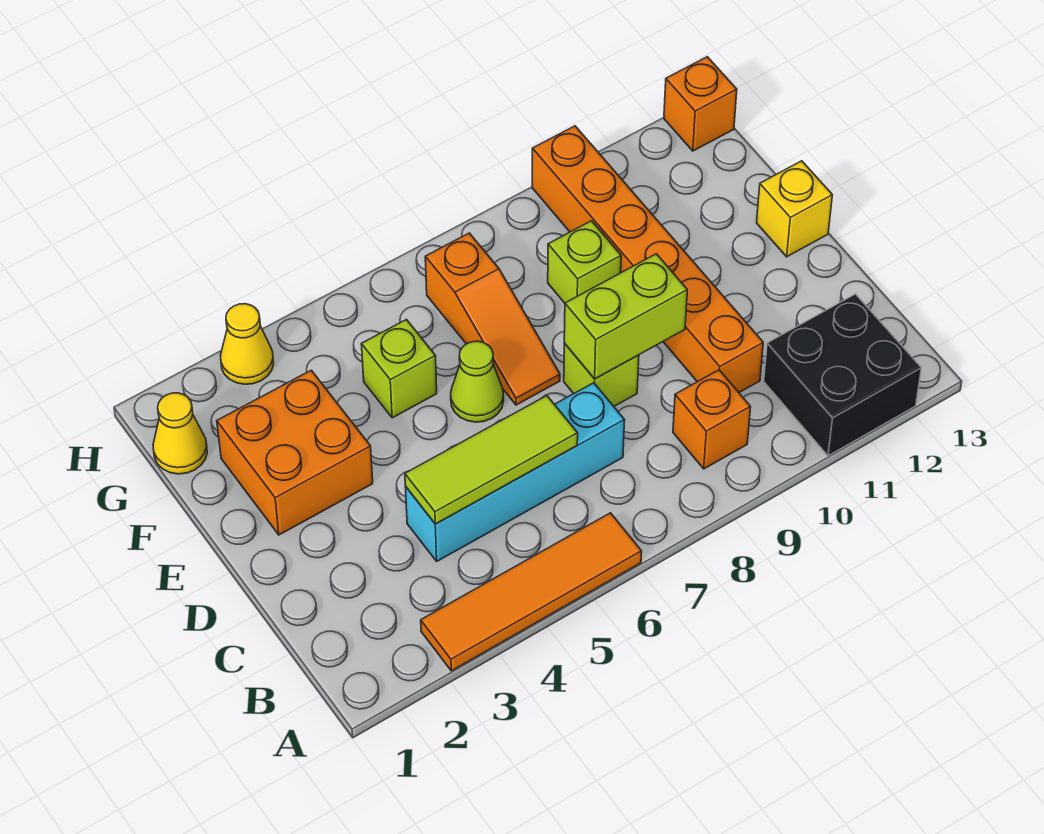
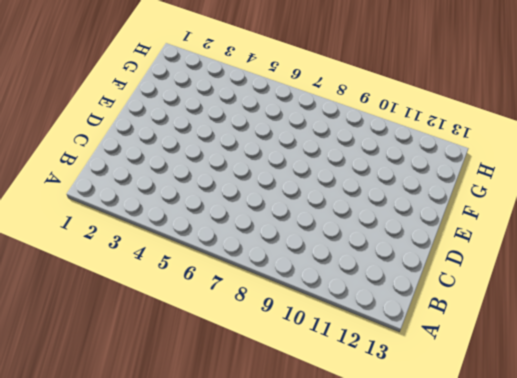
none -> orange 1x4 tile [421,513,642,671]
none -> black 2x2 brick [764,294,921,456]
none -> orange 1x1 brick [673,370,751,469]

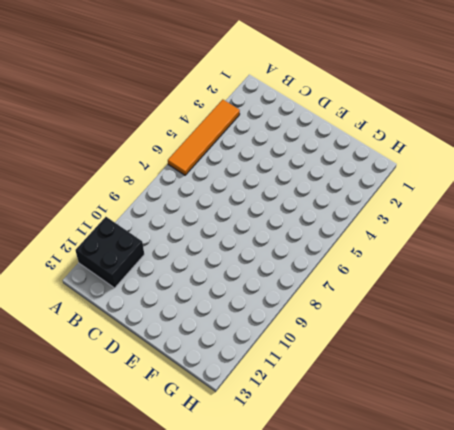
none -> orange 1x1 brick [673,370,751,469]
none -> cyan 1x4 brick [405,383,625,561]
none -> orange 1x6 brick [532,126,763,392]

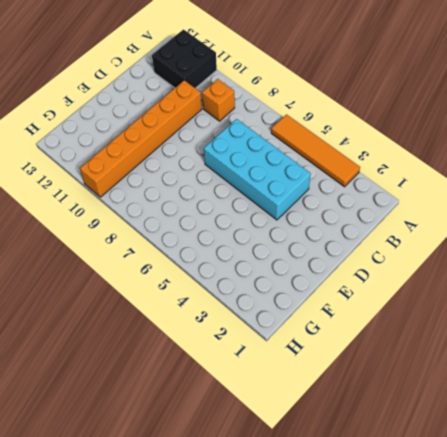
cyan 2x4 brick [204,119,311,220] -> cyan 1x4 brick [405,383,625,561]
none -> lime 1x1 brick [564,343,639,406]
none -> orange 2x2 brick [217,370,373,535]
none -> lime 1x1 cone [451,341,504,422]

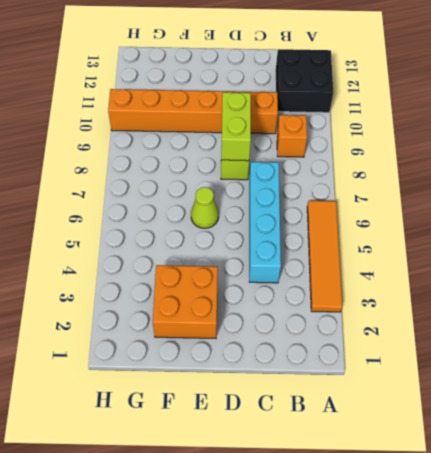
none -> orange 1x3 slope [425,233,560,405]
none -> yellow 1x1 brick [757,161,832,257]
none -> lime 1x1 brick [361,320,437,418]

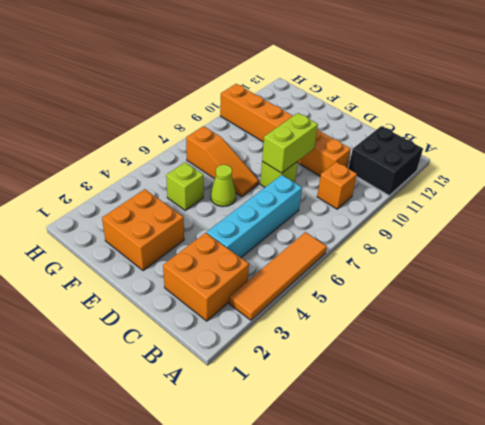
orange 2x2 brick [163,233,249,321] -> none
none -> yellow 1x1 brick [757,161,832,257]
none -> lime 1x1 brick [548,221,621,303]
none -> yellow 1x1 cone [153,393,207,474]

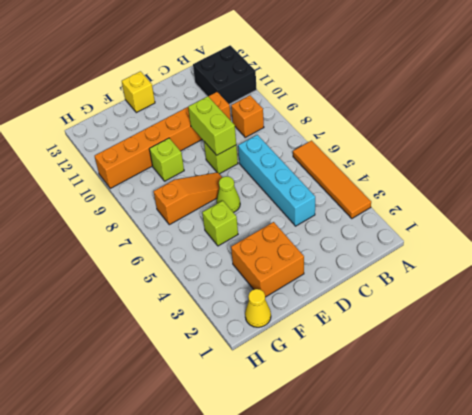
none -> yellow 1x1 cone [220,304,274,384]
none -> orange 1x1 brick [664,57,737,151]
none -> lime 1x3 tile [405,396,578,524]

